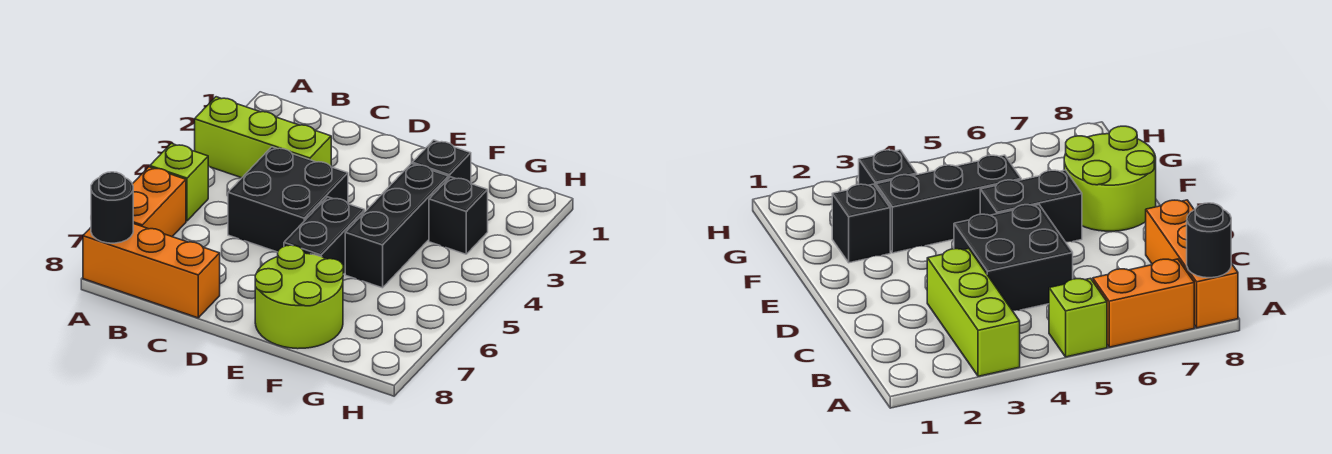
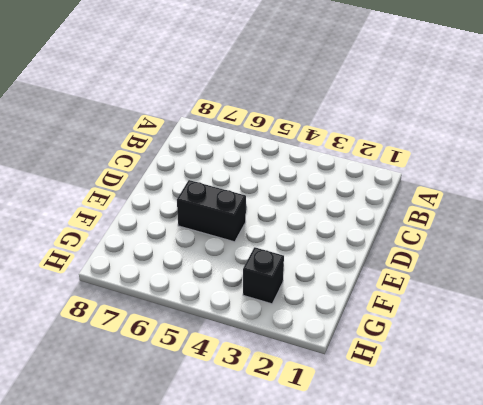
none -> lime 1x3 brick [195,97,331,178]
none -> lime 1x1 brick [150,143,208,221]

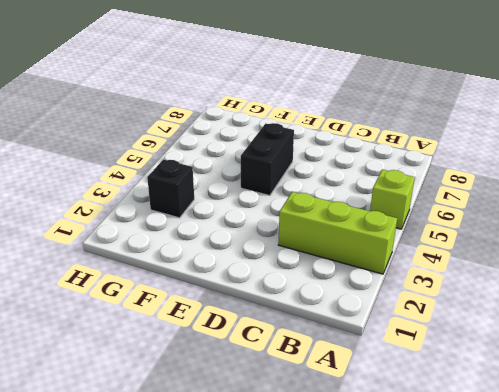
none -> orange 1x2 brick [133,167,186,237]
none -> orange 1x3 brick [83,224,220,318]

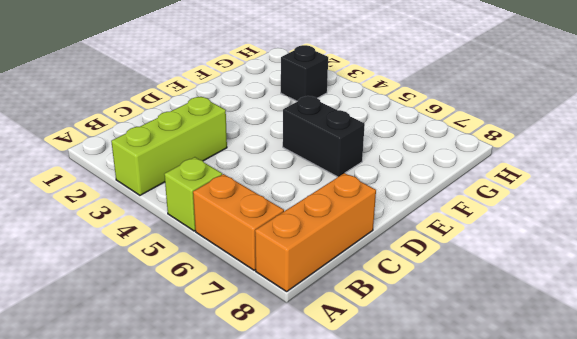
none -> black 2x2 brick [228,147,348,252]
none -> lime 2x2 round brick [255,245,343,349]

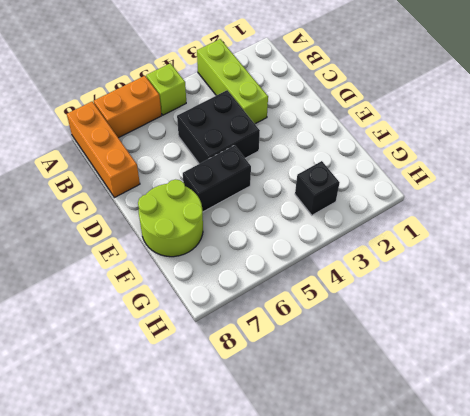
none -> black 1x1 brick [412,140,471,183]
none -> black 1x3 brick [345,163,449,288]

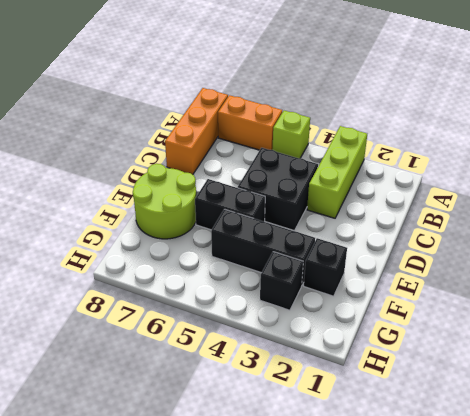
none -> black 1x1 round brick [91,172,133,243]

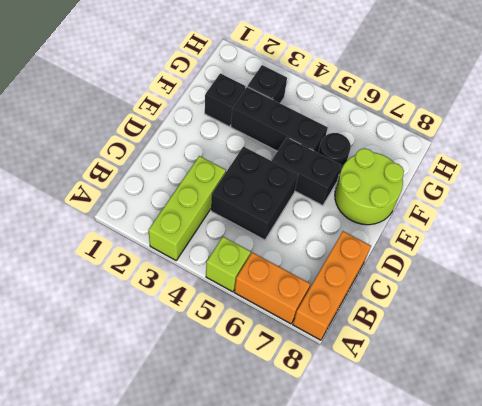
black 1x1 round brick [318,133,351,175] -> black 1x1 round brick moved to [91,172,133,243]

